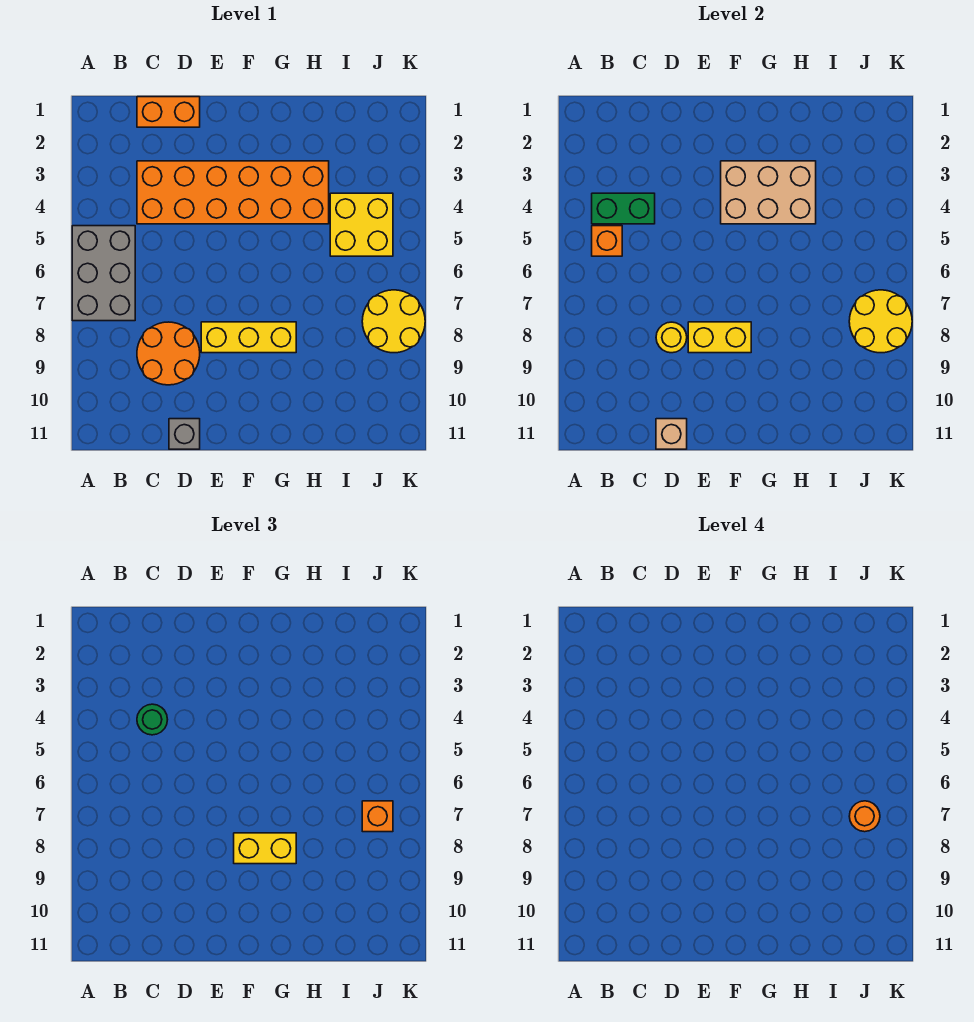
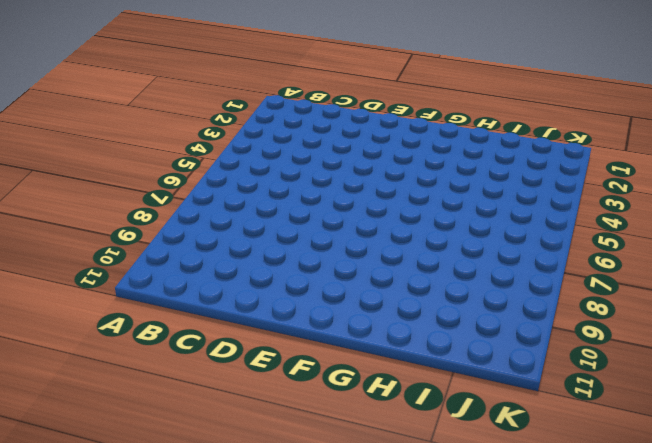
none -> grey 2x3 brick [72,226,135,321]
none -> orange 1x2 brick [137,97,200,127]
none -> orange 2x6 brick [137,161,329,224]

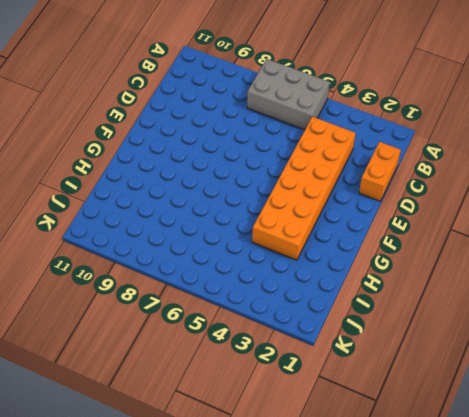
none -> orange 2x2 round brick [137,322,200,385]
none -> grey 1x1 brick [169,419,200,449]
none -> yellow 1x3 brick [201,322,296,353]

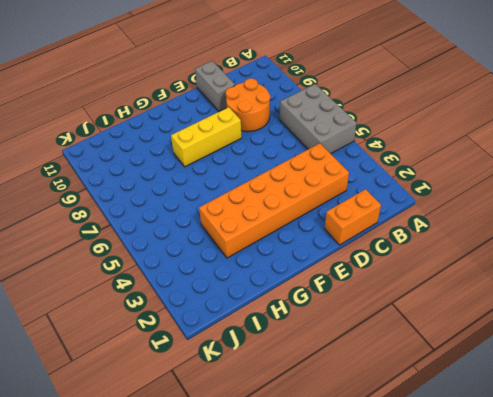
grey 1x2 brick [195,61,235,111] -> grey 1x1 brick [169,419,200,449]
none -> yellow 2x2 brick [330,193,393,256]
none -> yellow 2x2 round brick [362,290,425,353]
none -> green 1x2 brick [592,193,655,224]

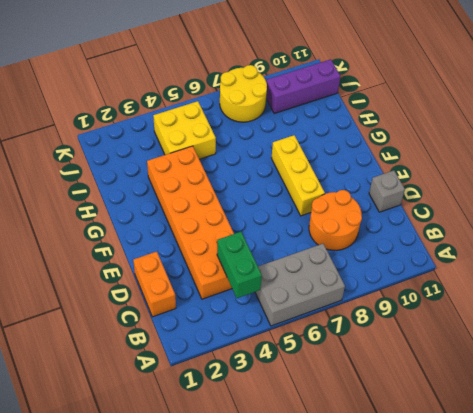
purple 1x3 brick [266,59,340,114] -> none
none -> orange 1x1 brick [592,226,622,256]
none -> yellow 1x1 round brick [656,322,687,353]
none -> tan 1x1 brick [656,419,687,449]

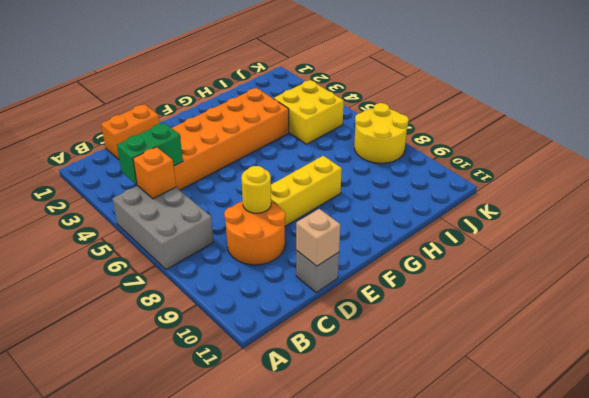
none -> yellow 1x2 brick [688,322,751,353]
none -> tan 2x3 brick [721,161,816,224]
none -> yellow 2x2 round brick [849,290,912,353]

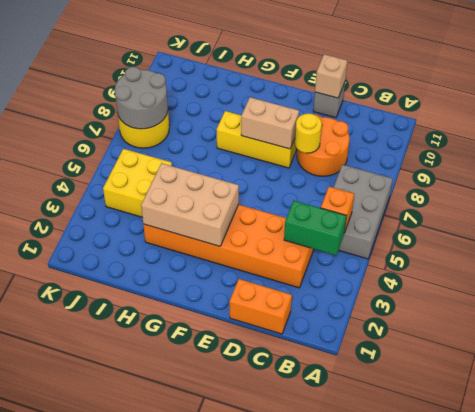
tan 1x2 brick [241,97,299,149] -> yellow 1x2 brick [688,322,751,353]
grey 2x2 round brick [115,67,168,129] -> yellow 2x2 round brick [849,290,912,353]
none -> green 1x1 round brick [137,704,168,735]
none -> yellow 1x2 brick [234,833,296,864]
none -> orange 1x1 brick [362,801,393,832]

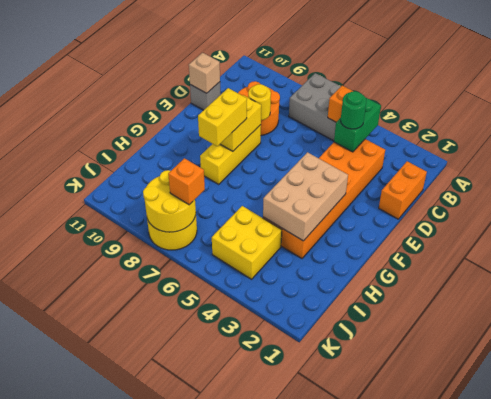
none -> orange 1x1 round brick [849,801,880,832]

